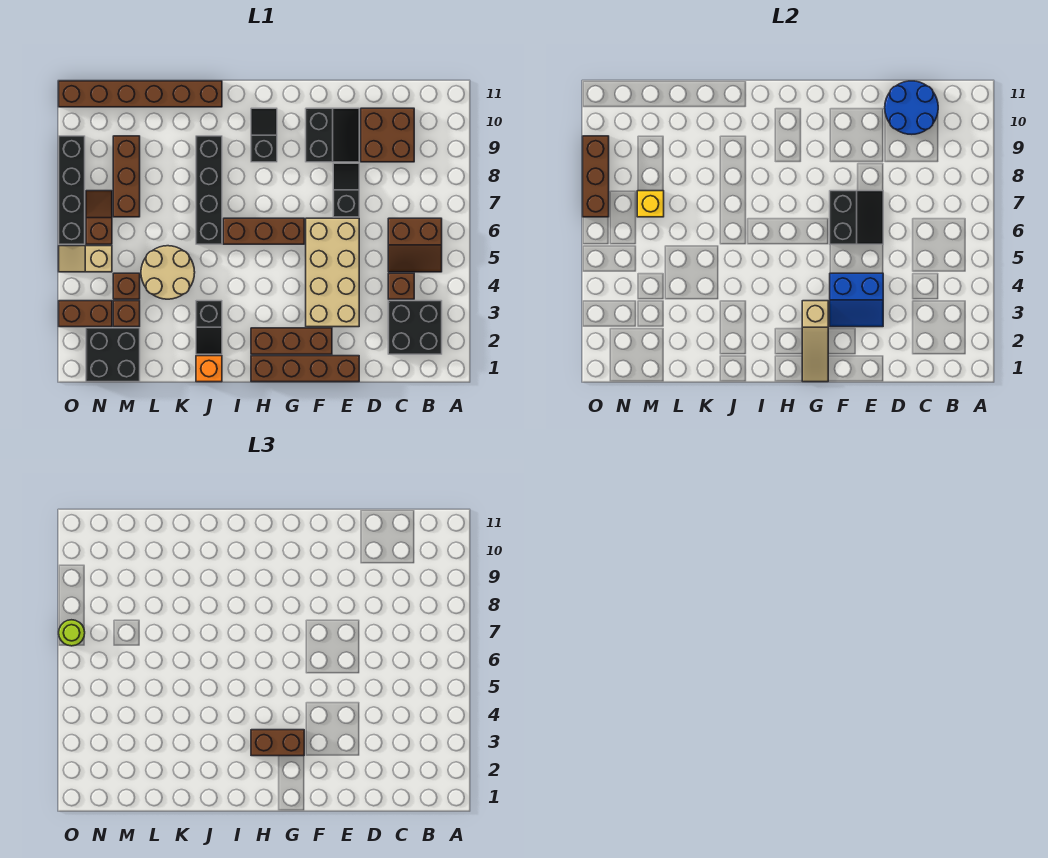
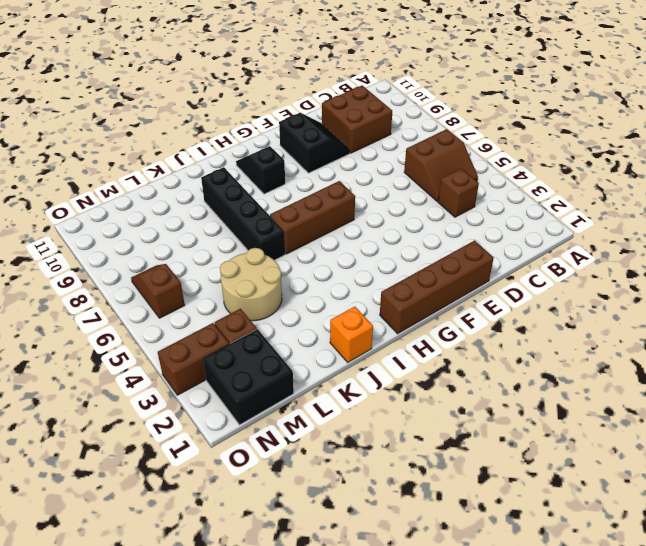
none -> black 2x2 brick [388,301,442,354]
none -> tan 2x4 brick [306,218,359,327]
none -> black 1x2 slope [333,163,359,217]
none -> brown 1x3 brick [251,328,332,354]

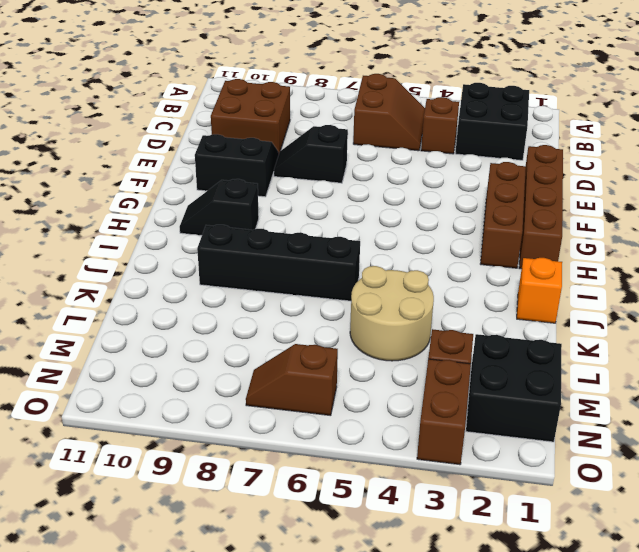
none -> tan 2x4 brick [306,218,359,327]
none -> brown 1x3 brick [223,218,304,244]
none -> black 1x2 slope [196,301,222,354]
none -> brown 1x6 brick [59,81,222,107]

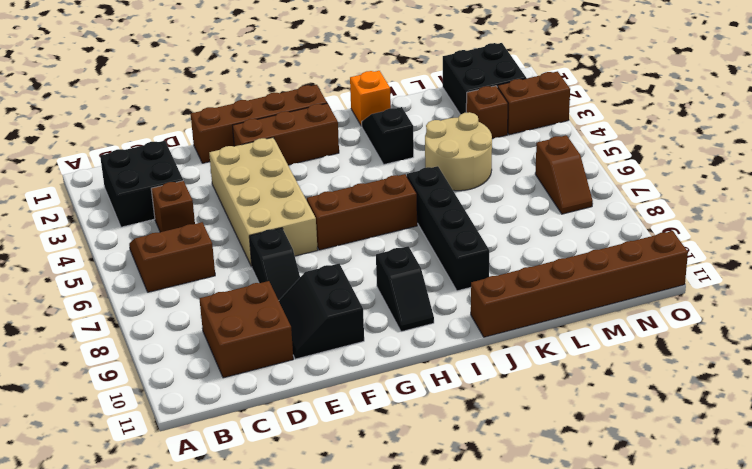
none -> brown 1x1 brick [113,273,140,299]
none -> brown 1x3 brick [113,136,140,217]
none -> tan 1x2 slope [59,246,112,272]
none -> black 1x4 brick [59,136,85,244]

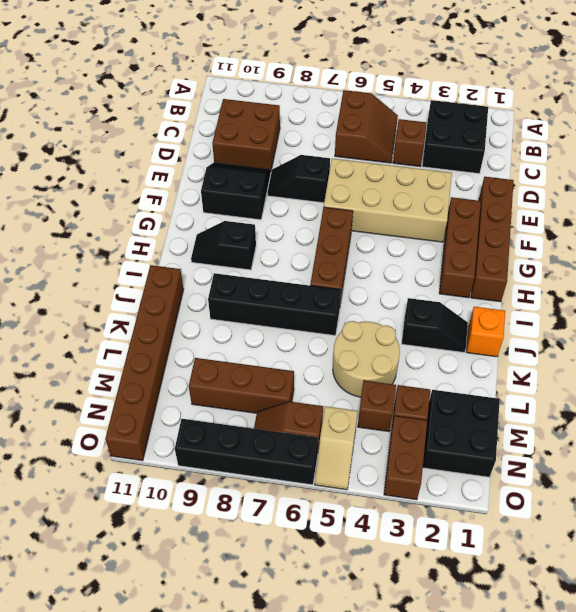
none -> blue 2x2 round brick [885,81,938,134]
none -> blue 2x2 slope [830,273,883,327]
none -> black 2x2 slope [830,191,883,244]
none -> tan 1x3 slope [802,301,828,382]

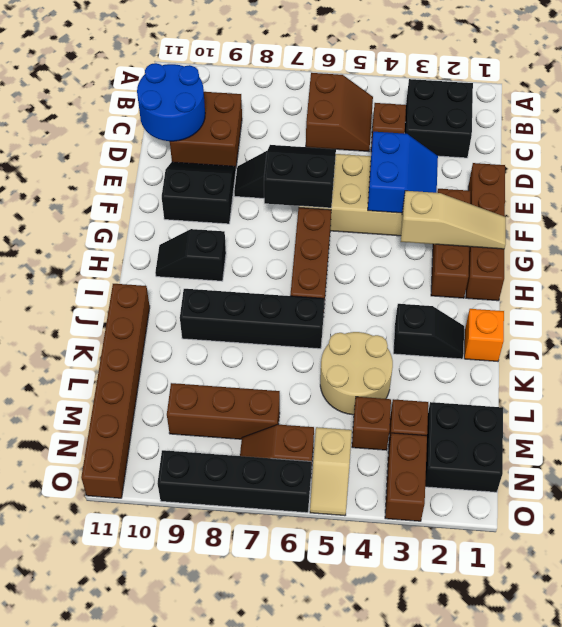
none -> yellow 1x1 brick [637,191,664,217]
none -> brown 1x3 brick [583,136,609,217]
none -> brown 1x2 brick [251,730,304,756]
none -> lime 1x1 round brick [59,620,85,646]

